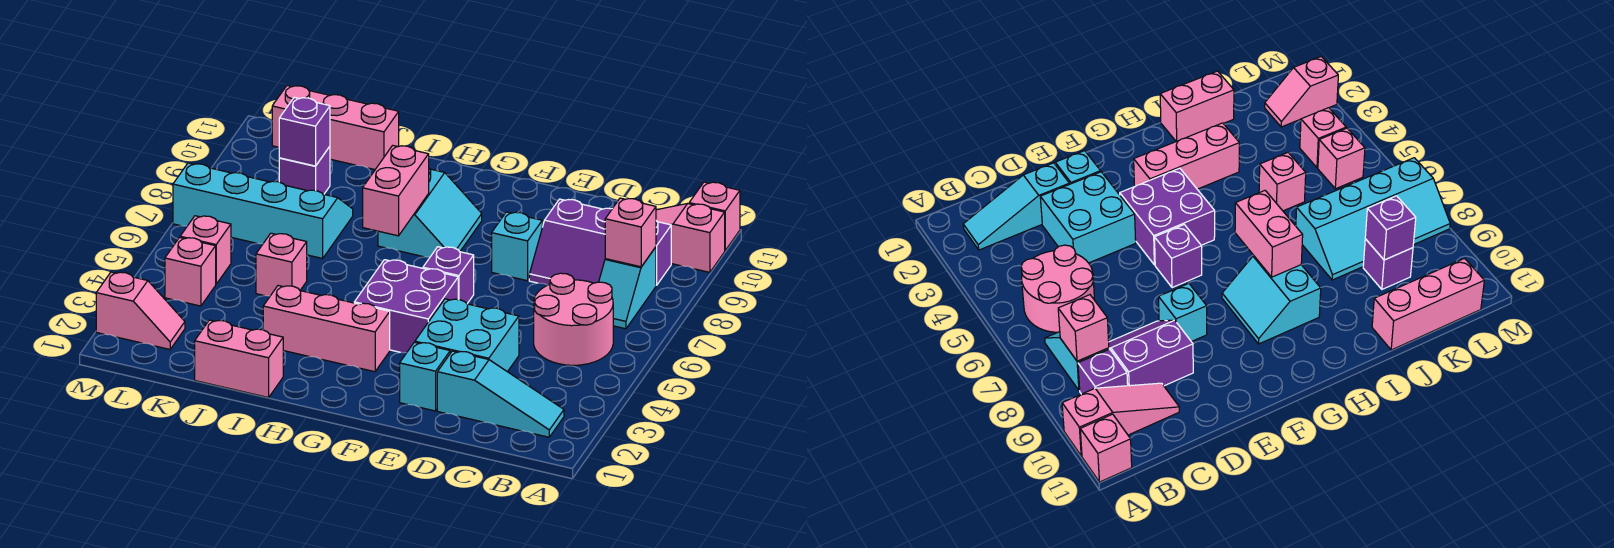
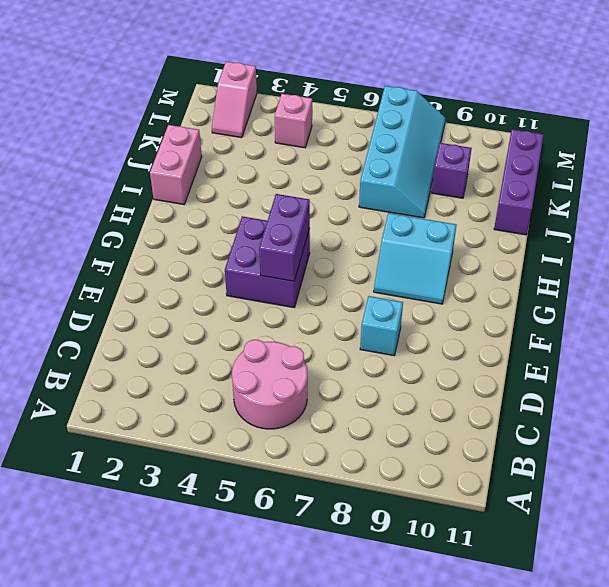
purple 1x2 brick [259,194,310,281] -> none
purple 1x3 brick [494,129,544,235] -> pink 1x3 brick [272,86,399,170]
none -> pink 1x3 slope [656,204,725,272]
none -> pink 1x1 brick [689,182,740,250]
none -> cyan 1x3 slope [437,351,564,437]

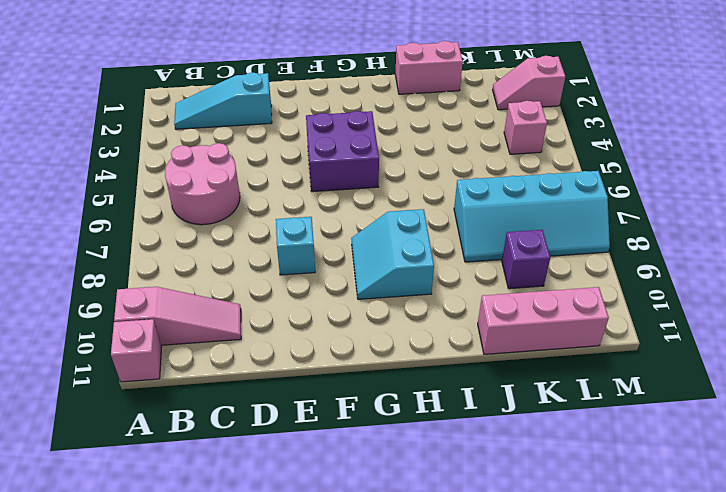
none -> cyan 1x2 slope [599,247,656,329]
none -> purple 1x1 brick [656,221,671,285]
none -> purple 2x2 slope [529,199,612,285]

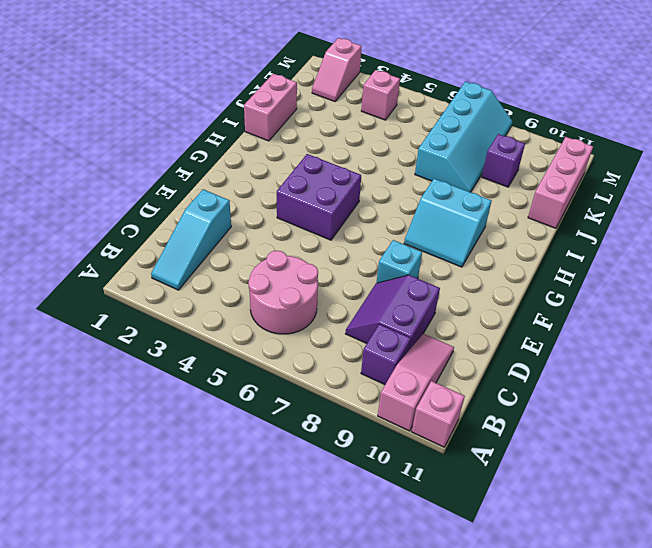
none -> cyan 1x2 slope [599,247,656,329]
none -> cyan 2x2 brick [415,299,519,372]
none -> cyan 1x1 brick [400,342,450,411]

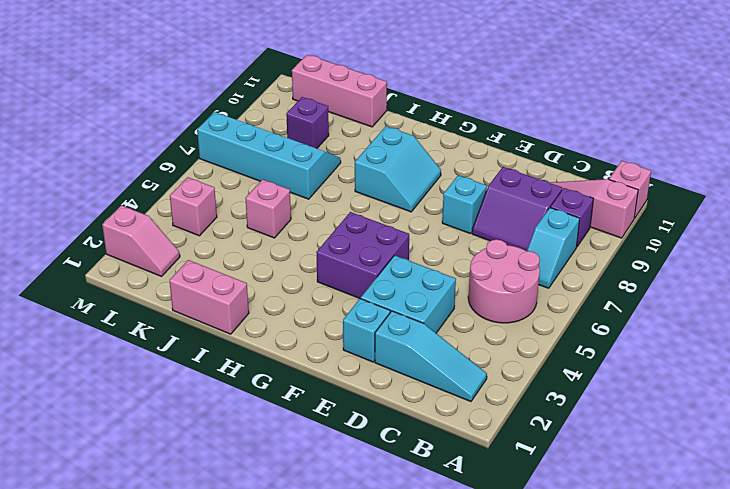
none -> purple 1x1 brick [423,247,474,304]
none -> pink 1x3 brick [263,286,390,372]
none -> pink 1x1 brick [180,216,231,284]

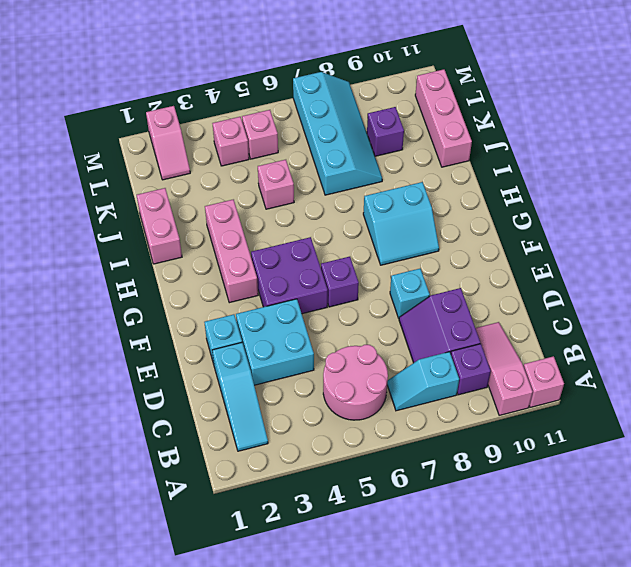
none -> pink 1x1 brick [605,198,656,267]
none -> pink 1x2 brick [363,145,429,236]
none -> purple 1x1 brick [279,97,330,166]

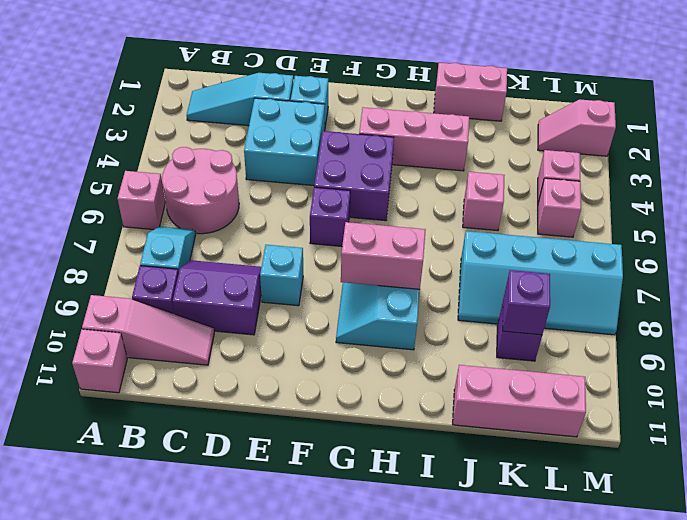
pink 1x1 brick [118,171,165,230] -> pink 1x1 brick moved to [605,198,656,267]
pink 1x2 brick [341,222,426,289] -> pink 1x2 brick turned to [363,145,429,236]

